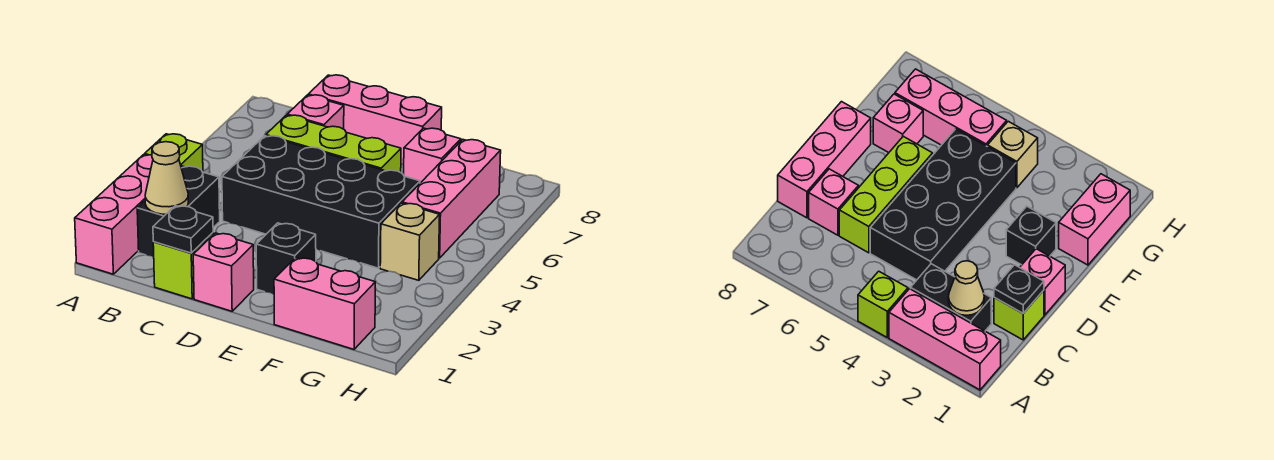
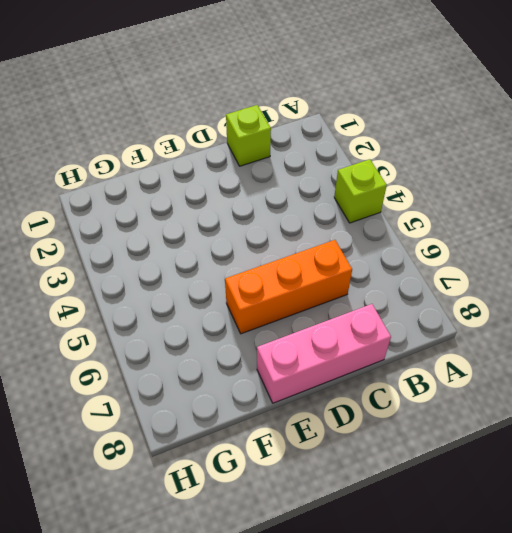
orange 1x3 brick [225,240,352,334] -> lime 1x3 brick [266,115,401,172]
none -> pink 1x3 brick [75,155,153,274]
none -> black 1x2 brick [137,166,220,257]
none -> black 2x4 brick [222,136,420,268]

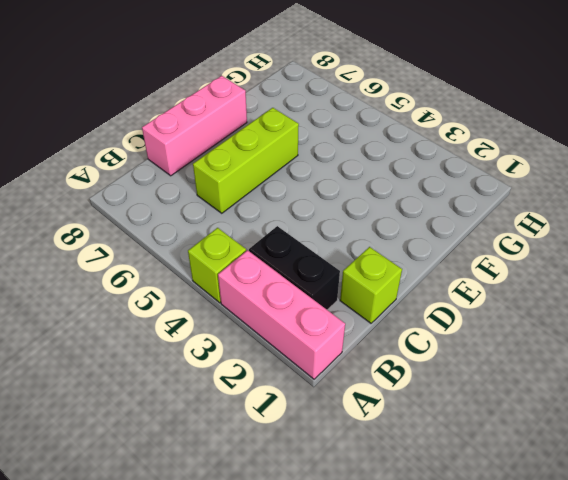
none -> black 2x4 brick [222,136,420,268]
none -> pink 1x1 brick [287,95,344,129]
none -> pink 1x1 brick [193,233,254,311]

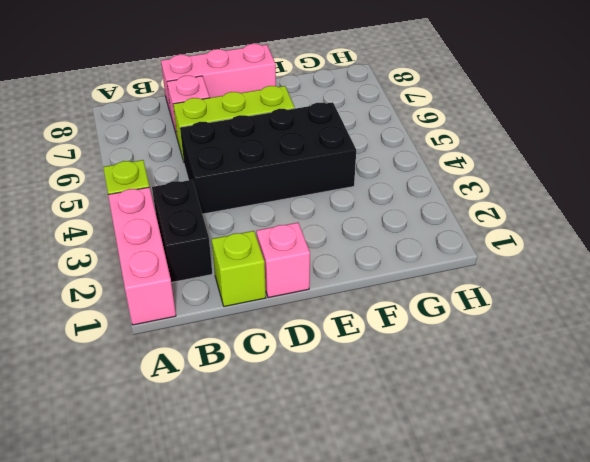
none -> black 1x1 brick [256,223,316,294]
none -> pink 1x2 brick [274,258,375,349]
none -> pink 1x1 brick [404,128,461,183]

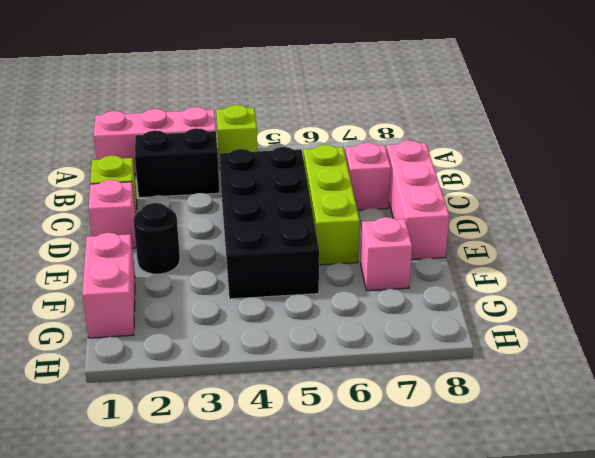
black 1x1 round brick [134,203,180,274] -> black 1x1 brick [256,223,316,294]
none -> tan 1x1 brick [380,203,440,280]
none -> pink 1x3 brick [402,140,501,258]
none -> tan 1x1 cone [145,142,188,214]

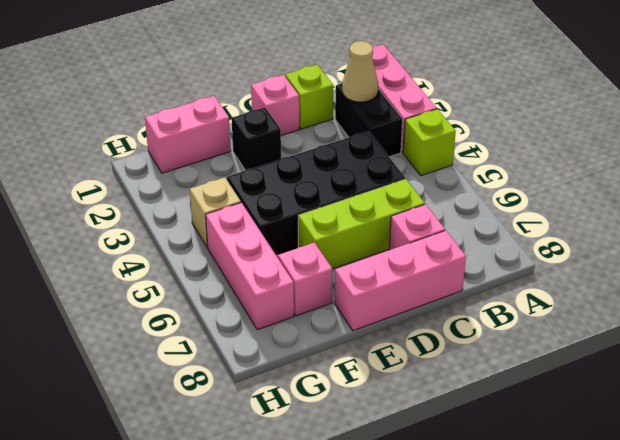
none -> black 1x1 plate [153,206,213,253]

